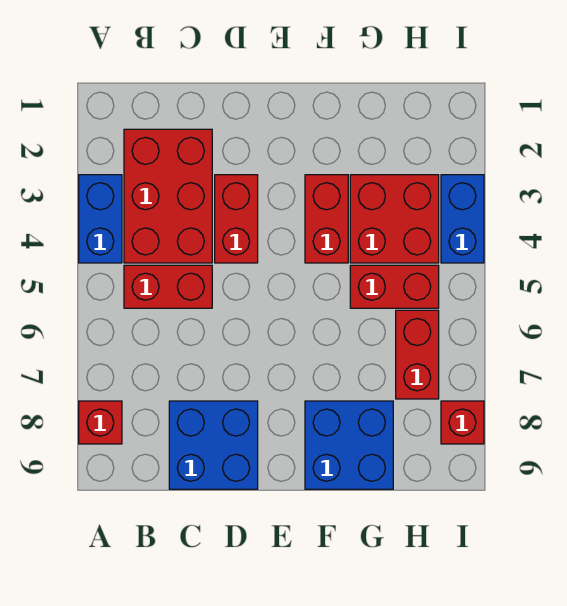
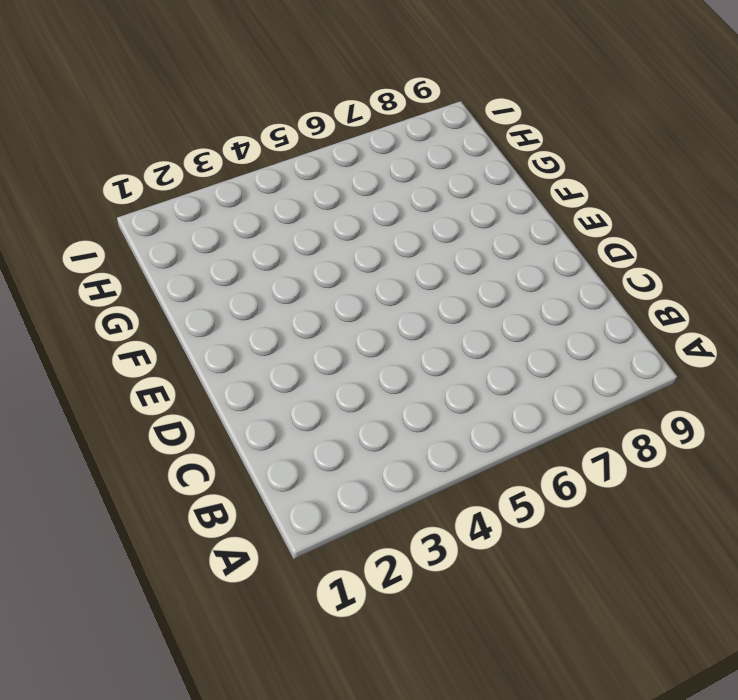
none -> blue 1x2 brick [79,175,122,263]
none -> red 1x1 brick [79,401,122,444]
none -> red 2x3 brick [124,129,212,263]

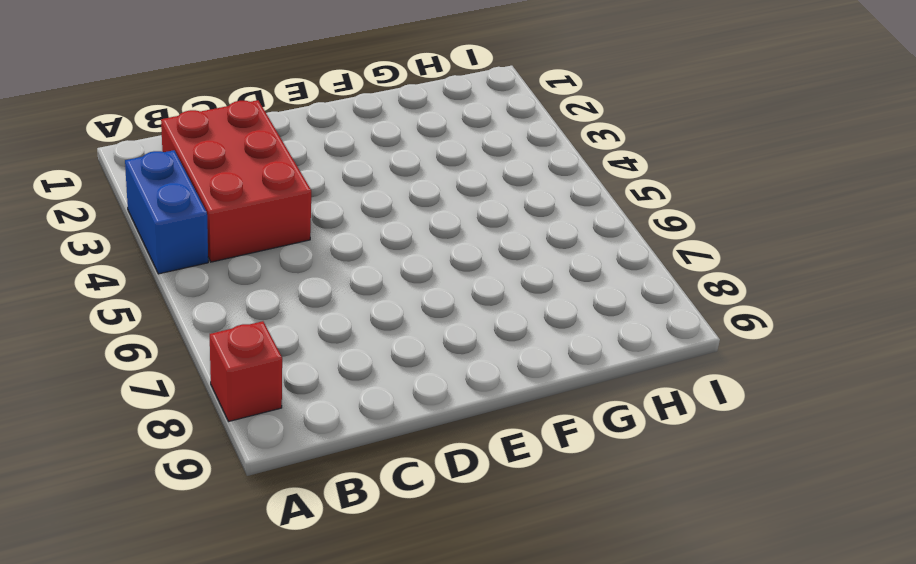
none -> red 1x2 brick [124,265,212,308]
none -> blue 2x2 brick [169,401,258,489]
none -> red 1x2 brick [215,175,258,263]

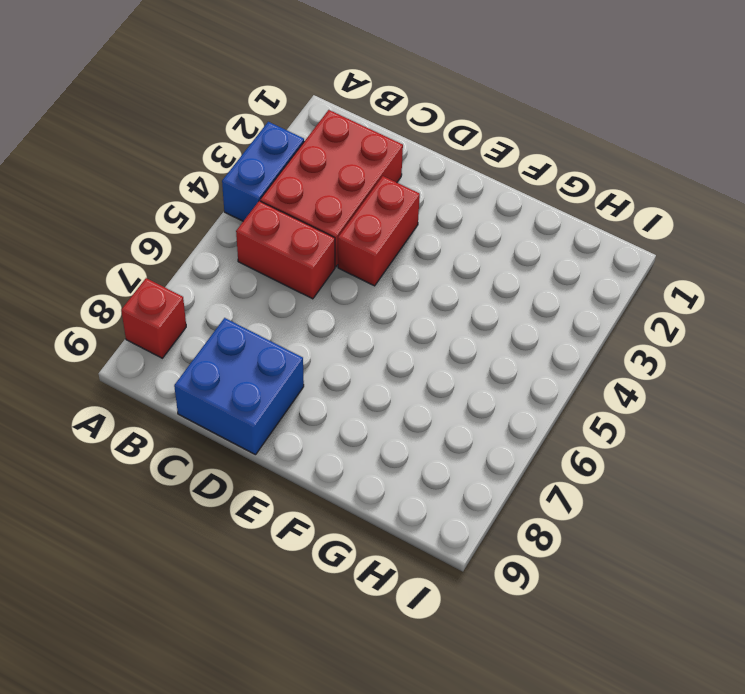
none -> red 1x2 brick [305,175,348,263]
none -> blue 2x2 brick [305,401,393,489]
none -> red 2x2 brick [350,175,439,263]

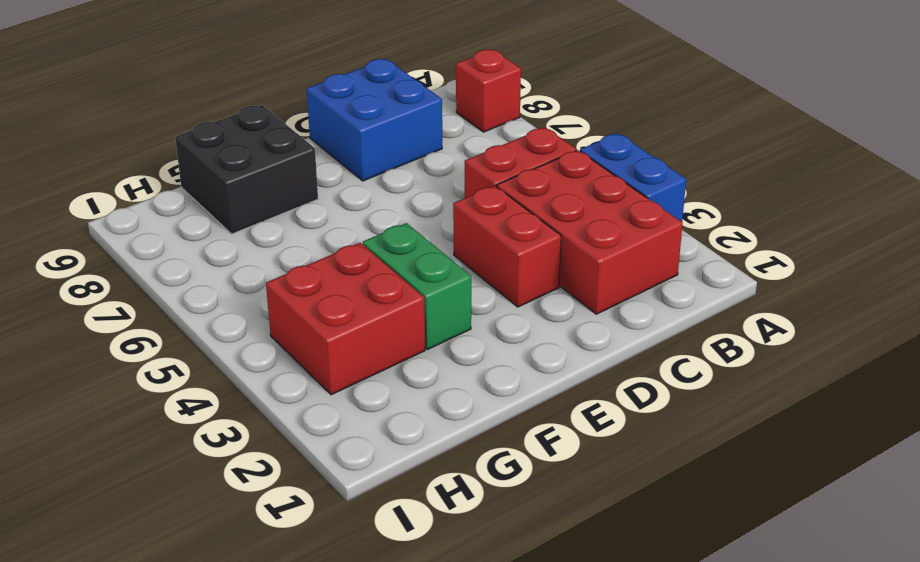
green 1x2 brick [363,223,471,350] -> red 1x2 brick [305,175,348,263]
black 2x2 brick [175,105,318,234] -> blue 2x2 brick [305,401,393,489]
none -> red 1x2 brick [350,265,439,308]
none -> red 1x2 brick [396,310,439,399]
none -> blue 1x2 brick [441,175,484,263]

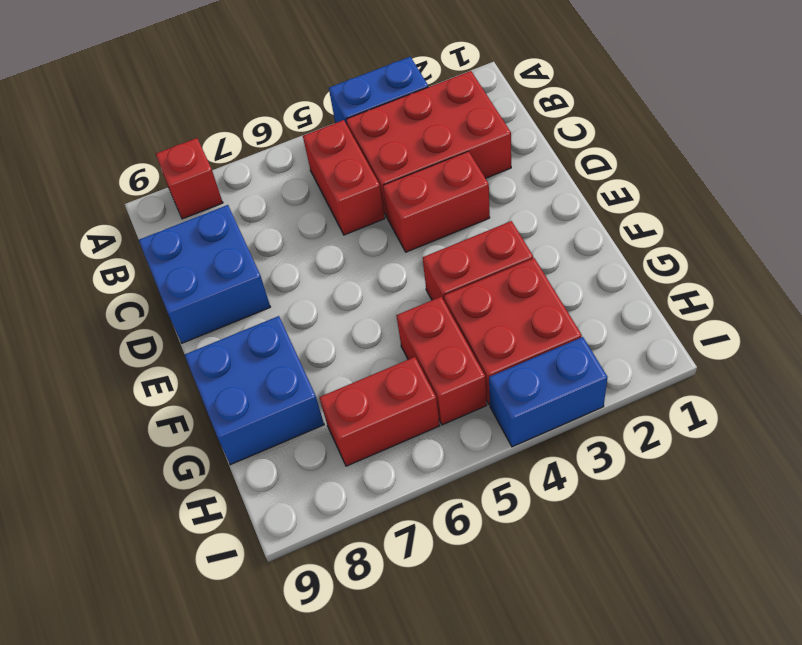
none -> red 1x1 brick [441,401,484,444]

